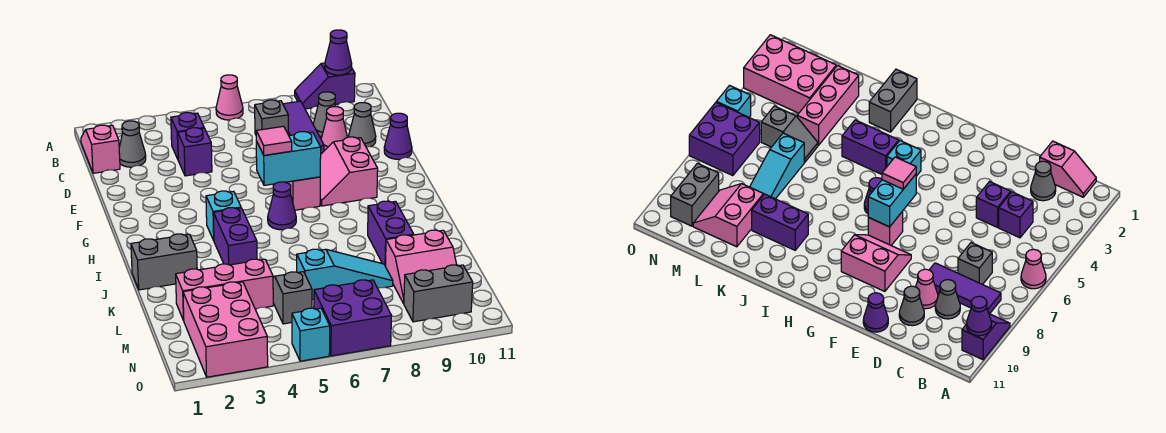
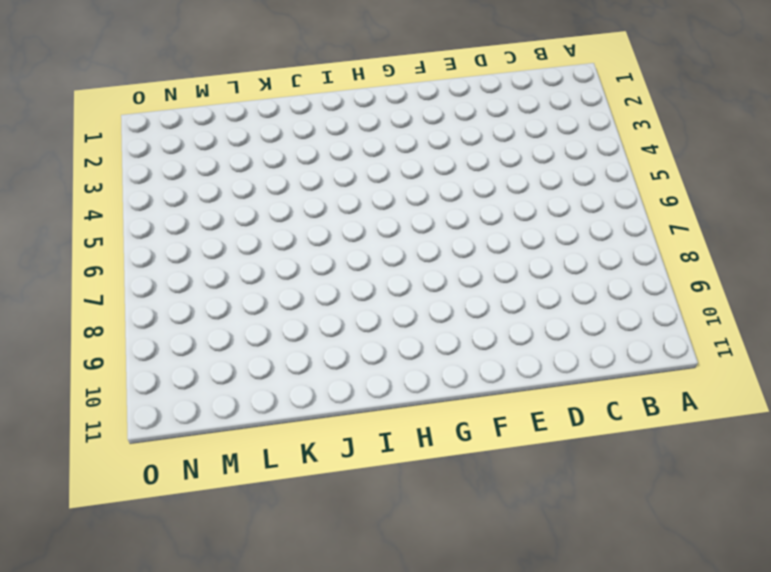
none -> pink 1x1 cone [216,75,243,120]
none -> purple 1x2 slope [295,63,355,109]
none -> pink 1x2 slope [81,125,120,173]
none -> purple 1x3 tile [283,101,324,154]

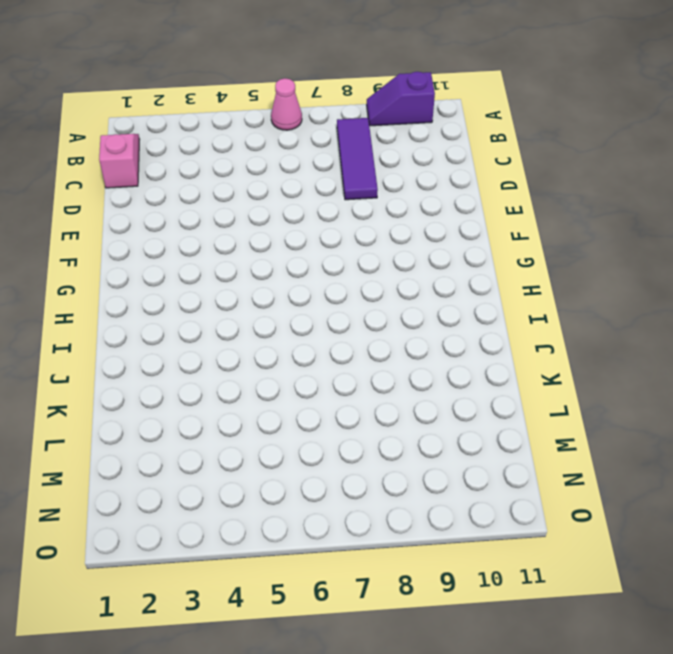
none -> grey 1x1 cone [119,121,146,167]
none -> purple 1x1 brick [171,113,204,159]
none -> grey 1x1 brick [255,100,288,134]
none -> grey 1x1 cone [313,92,336,137]

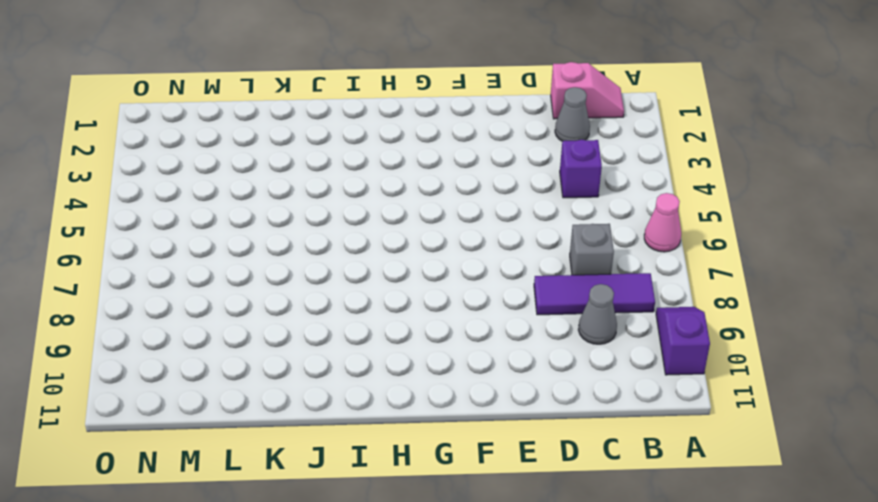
none -> purple 1x1 brick [178,128,212,176]
none -> pink 1x1 cone [321,107,348,150]
none -> grey 1x1 cone [349,103,376,147]
none -> purple 1x1 cone [384,113,412,159]

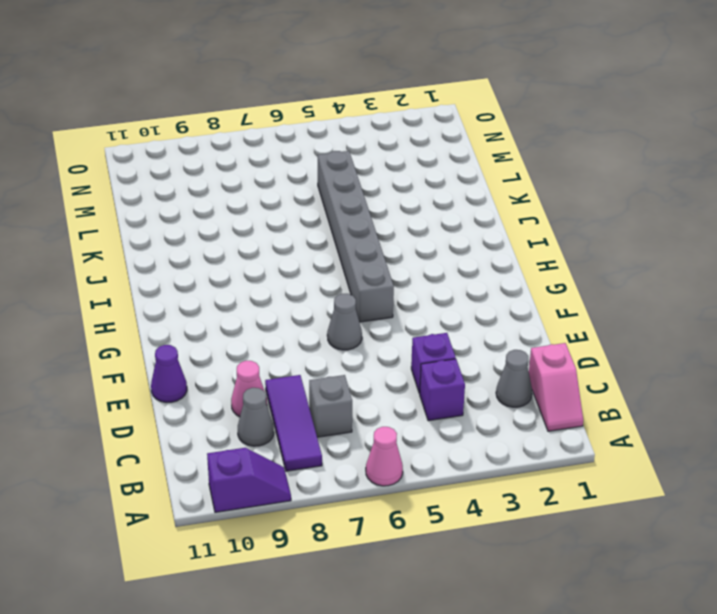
grey 1x1 cone [327,294,362,350] -> grey 1x1 cone moved to [349,103,376,147]
grey 1x6 brick [318,151,394,322] -> grey 1x2 slope [273,272,312,324]
none -> pink 2x2 slope [320,137,378,206]
none -> pink 1x1 brick [286,177,320,210]
none -> cyan 1x1 brick [206,191,241,240]
none -> purple 1x1 cone [268,182,296,230]

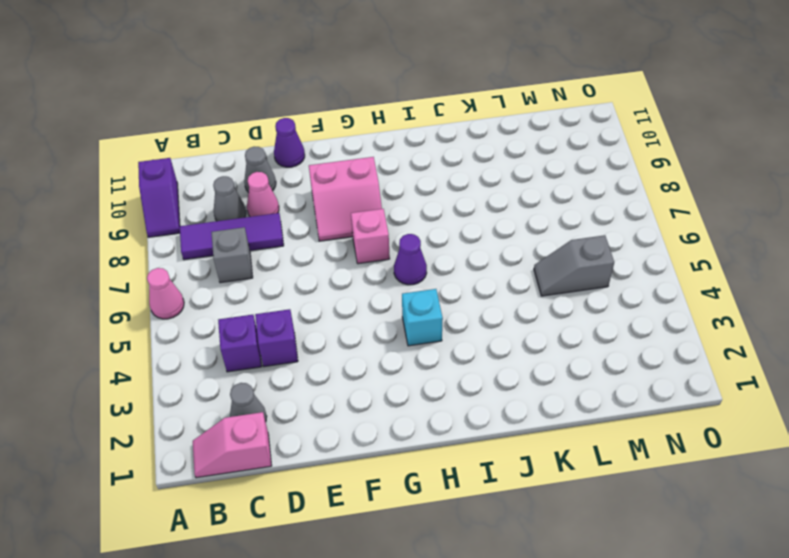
none -> purple 1x2 brick [213,208,257,265]
none -> grey 1x2 brick [131,234,197,290]
none -> purple 1x2 brick [368,201,414,265]
none -> pink 1x3 brick [176,259,273,321]

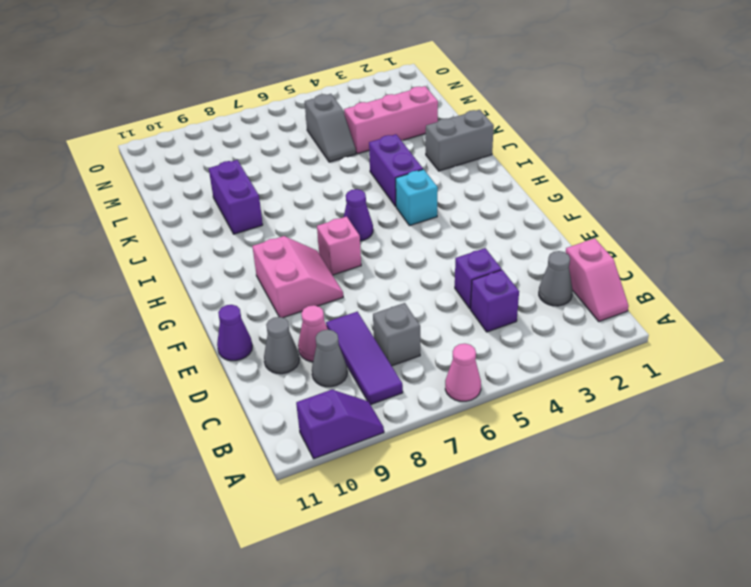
none -> cyan 1x3 slope [297,249,393,300]
none -> pink 2x2 slope [385,230,457,304]
none -> pink 2x3 brick [183,282,268,377]
none -> purple 2x2 brick [314,280,391,356]

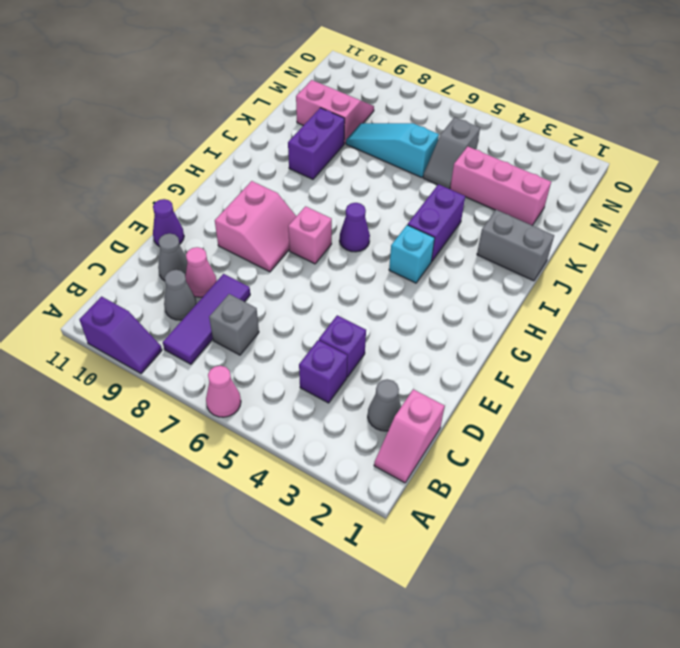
none -> pink 2x3 brick [183,282,268,377]
none -> purple 2x2 brick [314,280,391,356]
none -> grey 1x2 brick [404,265,473,322]
none -> cyan 1x1 brick [292,308,330,361]

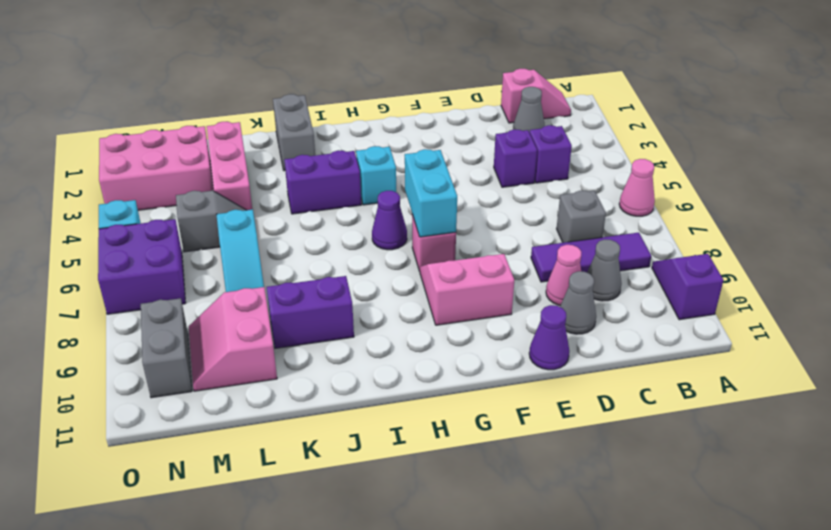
none -> purple 1x1 cone [325,30,352,75]
none -> pink 1x1 tile [256,126,292,155]

